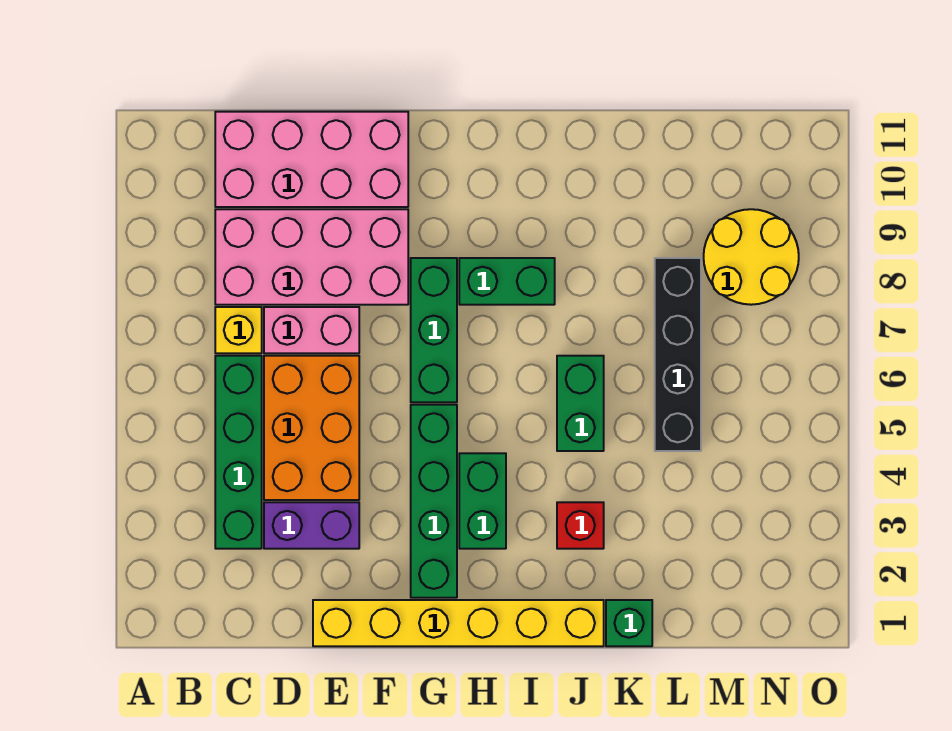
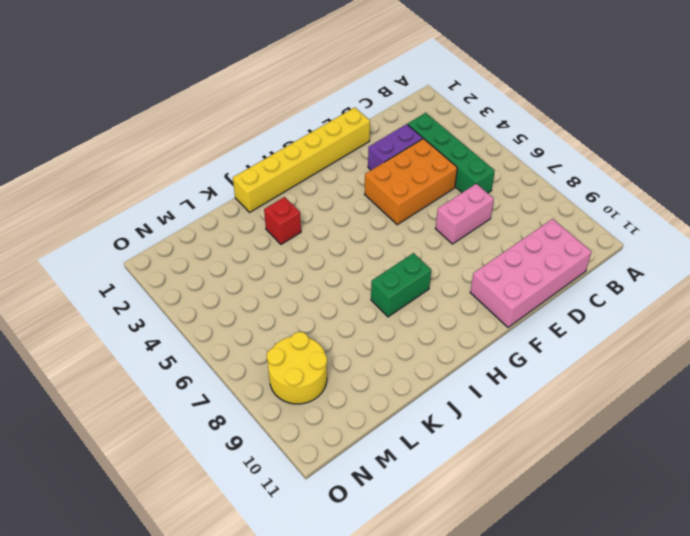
orange 2x3 brick [365,139,457,225] -> orange 2x3 brick turned to [264,356,359,500]
none -> yellow 1x1 brick [215,307,262,353]
none -> pink 2x4 brick [215,209,408,305]
none -> green 1x4 brick [411,405,457,598]

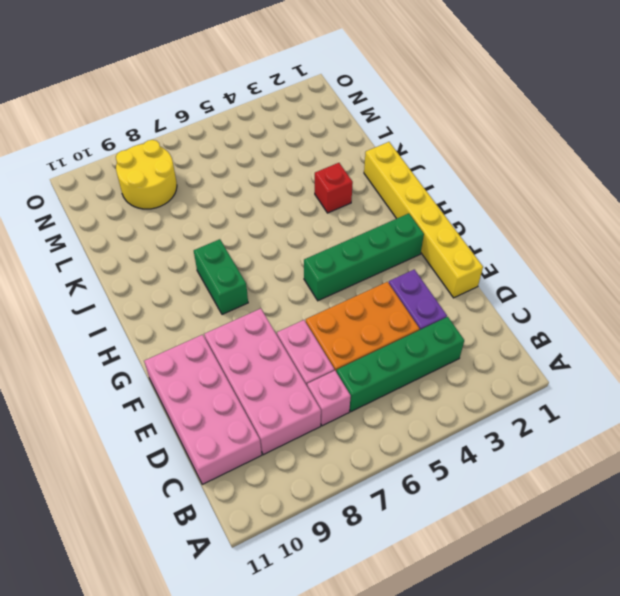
pink 1x1 brick [307,370,351,426] -> yellow 1x1 brick [215,307,262,353]
none -> green 1x3 brick [411,258,457,402]
none -> green 1x2 brick [459,453,506,549]
none -> green 1x2 brick [557,356,604,451]

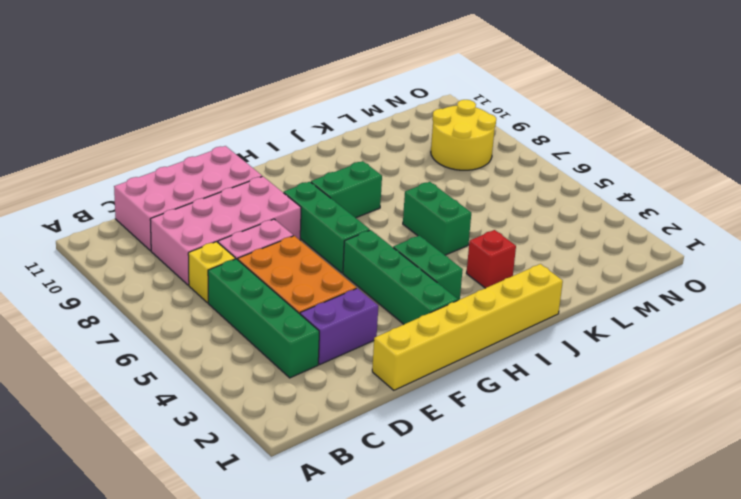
none -> green 1x1 brick [606,600,652,646]
none -> black 1x4 brick [655,258,701,451]

